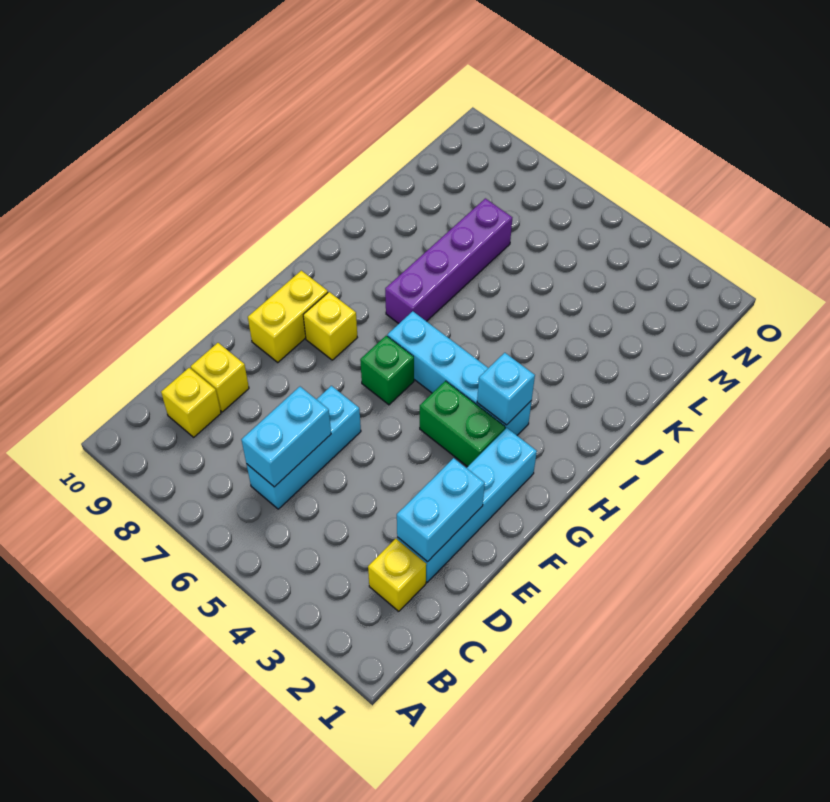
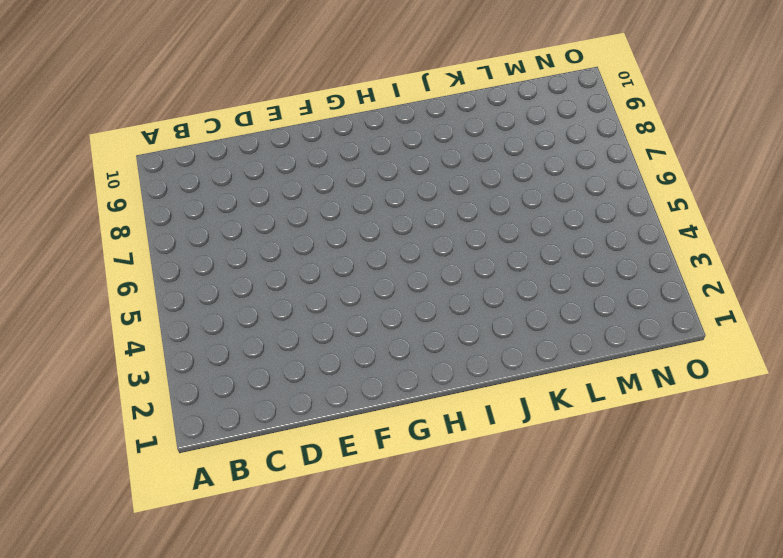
none -> yellow 1x1 brick [368,539,426,611]
none -> cyan 1x3 brick [247,386,361,509]
none -> yellow 1x1 brick [161,368,221,437]

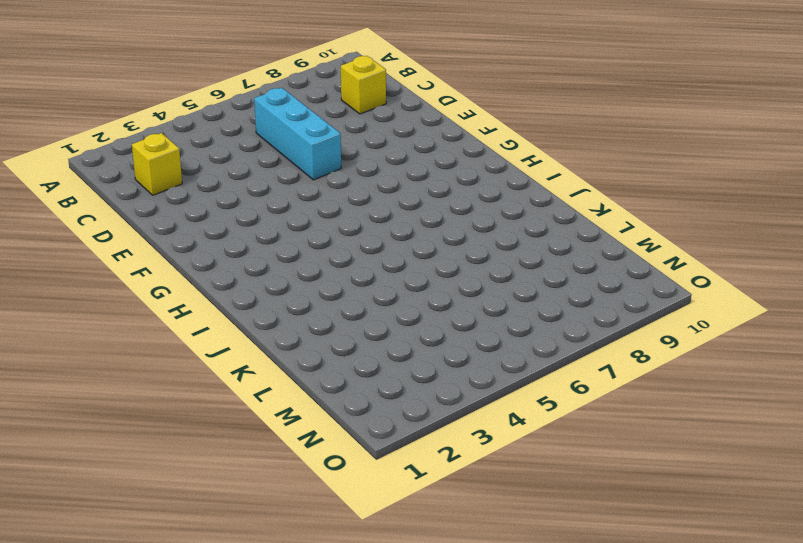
none -> cyan 1x4 brick [397,428,537,582]
none -> yellow 1x1 brick [191,343,249,412]
none -> yellow 1x2 brick [248,271,328,362]

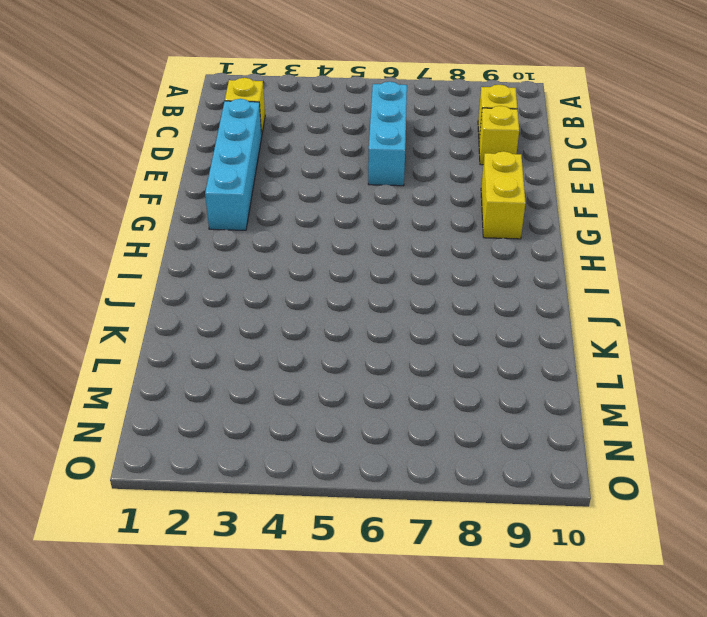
none -> green 1x2 brick [420,381,505,467]
none -> green 1x1 brick [360,336,414,405]
none -> yellow 1x1 brick [303,292,357,360]

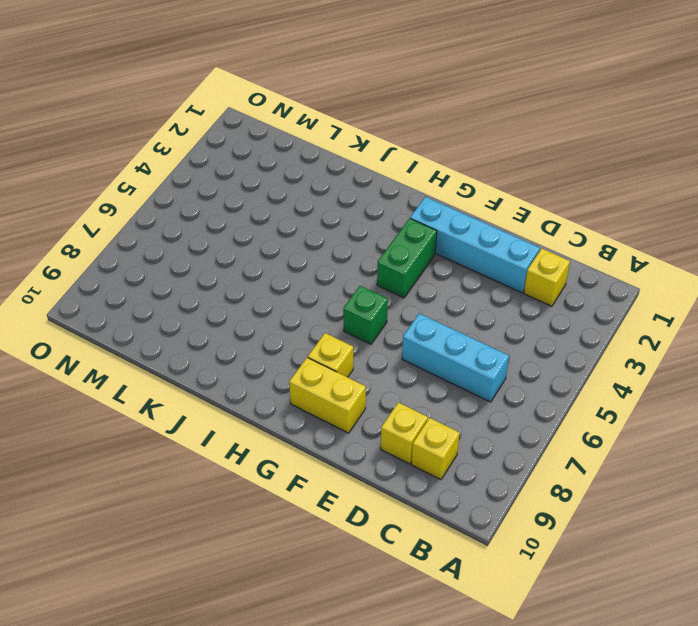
none -> cyan 1x4 brick [387,311,531,435]
none -> purple 1x4 brick [385,198,512,324]
none -> cyan 1x2 brick [241,387,331,487]

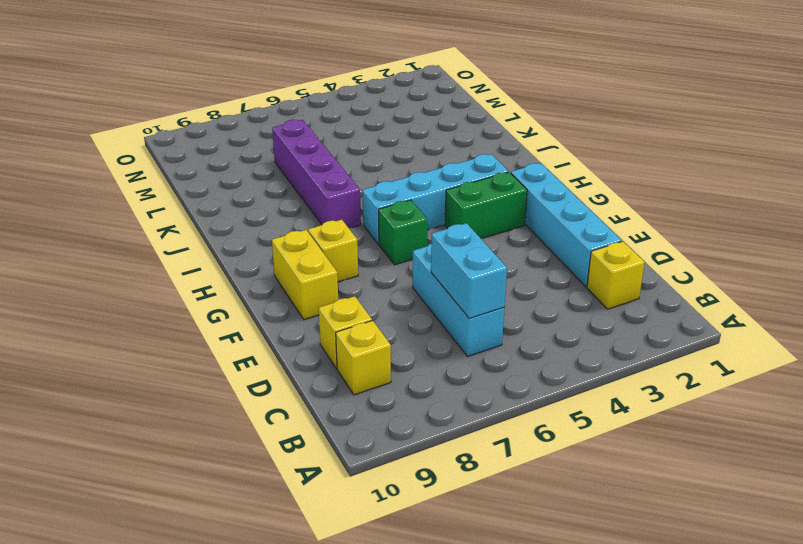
none -> cyan 1x2 brick [397,458,485,562]
none -> cyan 1x1 brick [477,353,535,425]

